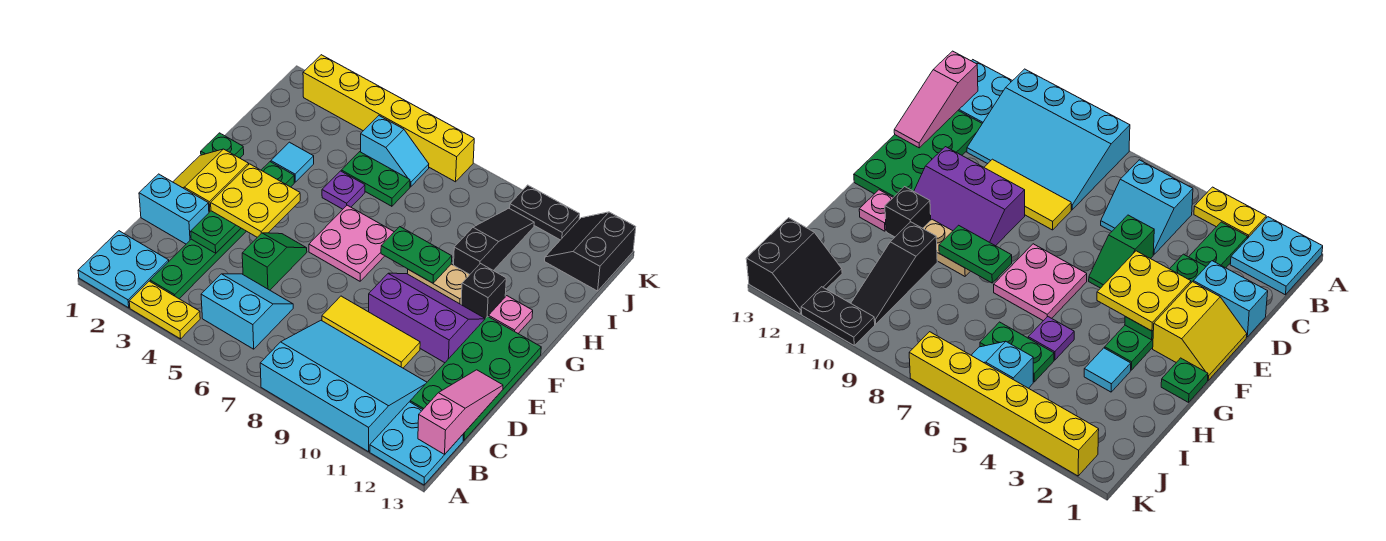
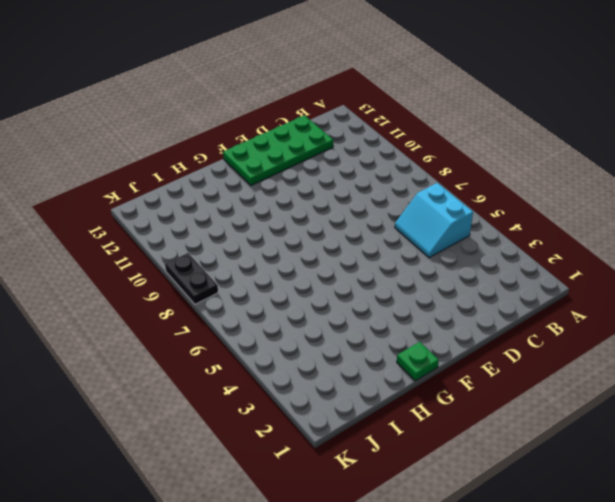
black 1x2 plate [165,253,218,304] -> black 1x2 plate moved to [510,185,580,240]
none -> cyan 2x2 plate [78,231,169,308]
none -> yellow 1x2 plate [129,281,200,339]
none -> cyan 3x4 slope [260,321,427,452]

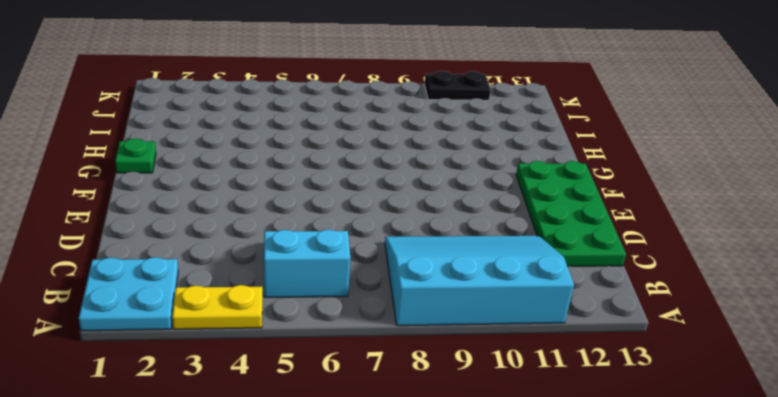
none -> cyan 2x2 plate [370,402,464,485]
none -> green 1x6 plate [150,162,294,299]
none -> cyan 1x2 brick [139,174,209,244]

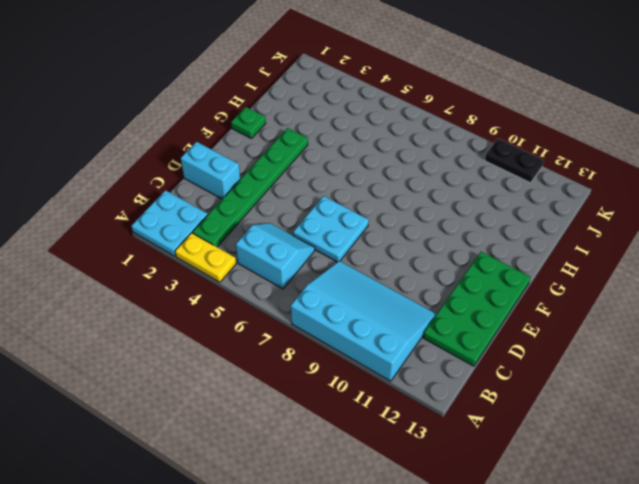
cyan 2x2 plate [293,196,368,262] -> cyan 2x2 plate moved to [370,402,464,485]
none -> green 1x2 slope [242,233,307,290]
none -> yellow 1x3 tile [322,296,420,368]
none -> yellow 2x2 slope [173,149,249,212]

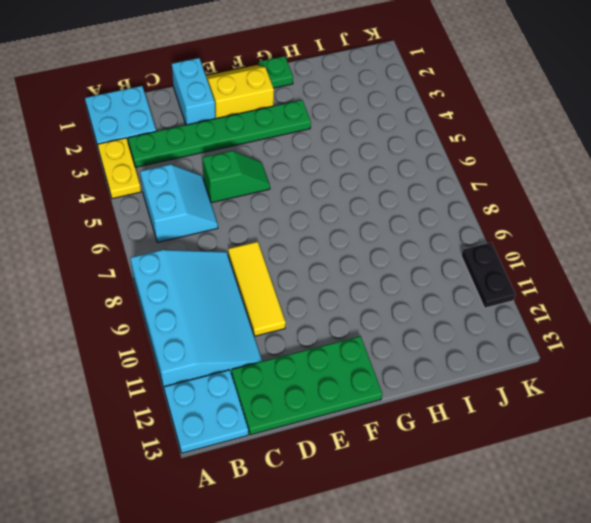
none -> purple 2x3 slope [369,273,485,363]
none -> pink 2x2 plate [309,205,394,281]
none -> tan 1x2 plate [408,264,470,304]

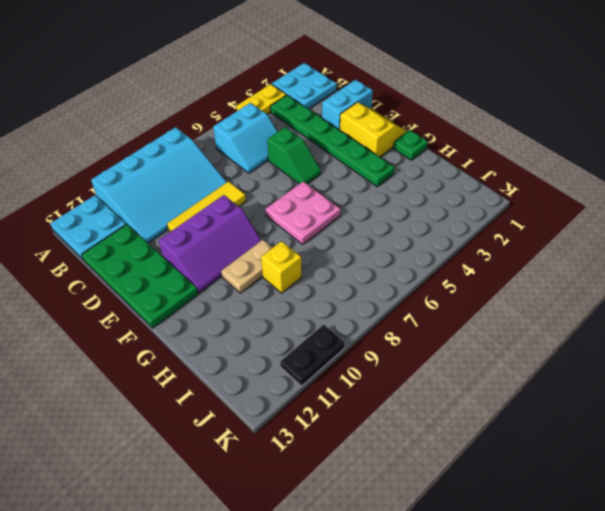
yellow 1x1 brick [261,241,301,293] -> none
none -> black 1x1 brick [461,264,506,319]
none -> pink 1x1 plate [489,296,533,333]
none -> cyan 1x1 tile [271,142,314,182]

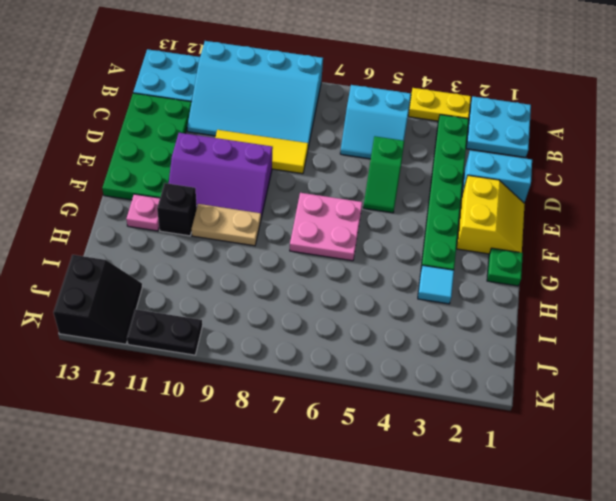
none -> purple 1x1 plate [322,171,365,209]
none -> black 1x3 slope [454,208,534,274]
none -> green 1x2 plate [341,152,410,206]

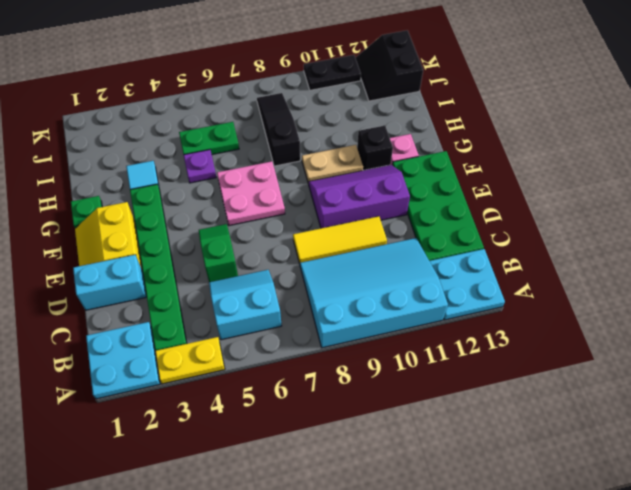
black 1x3 slope [257,93,300,166] -> black 1x3 slope moved to [454,208,534,274]
none -> cyan 1x2 slope [361,116,429,187]
none -> yellow 1x6 brick [303,55,474,182]
none -> pink 1x3 slope [418,370,503,454]

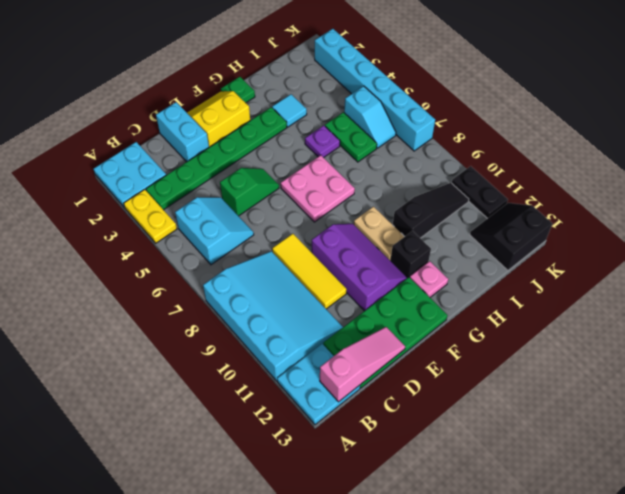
cyan 1x6 brick [315,29,435,151] -> yellow 1x6 brick [303,55,474,182]
none -> green 1x3 plate [191,211,241,253]
none -> green 1x2 plate [381,227,452,283]
none -> yellow 2x2 plate [211,164,300,237]

